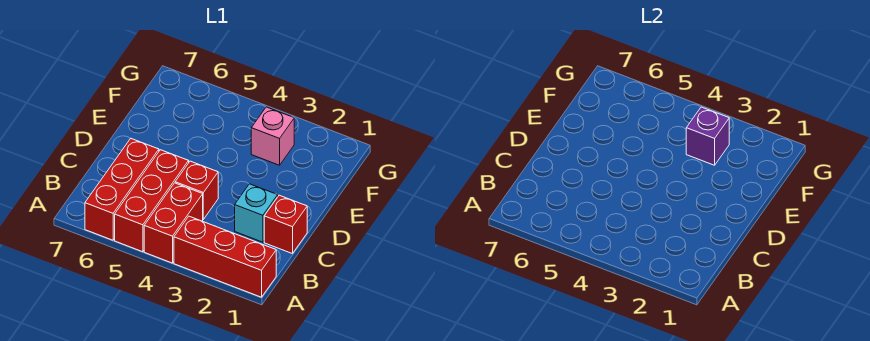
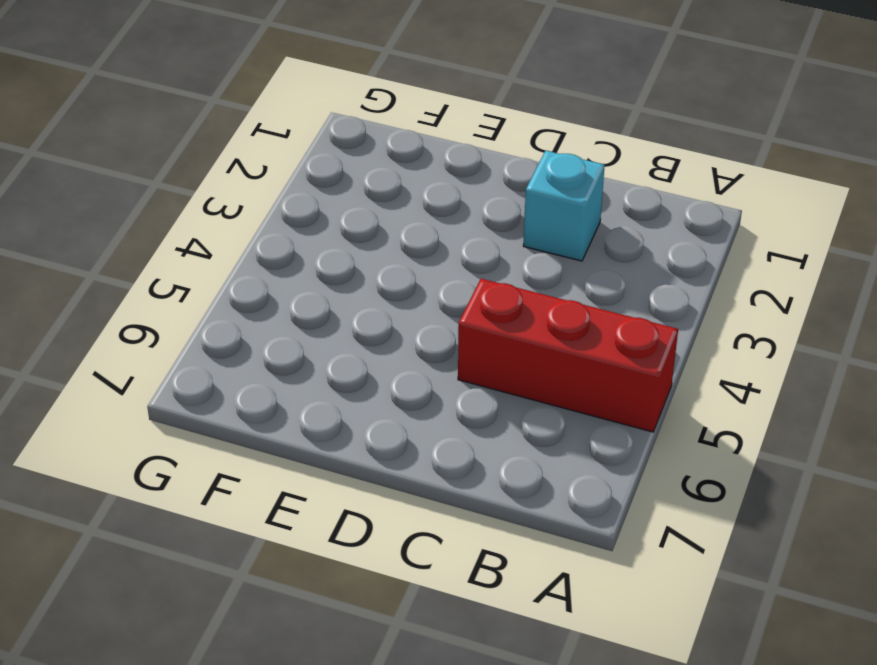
none -> red 1x3 brick [174,216,276,297]
none -> red 1x2 brick [144,183,203,263]

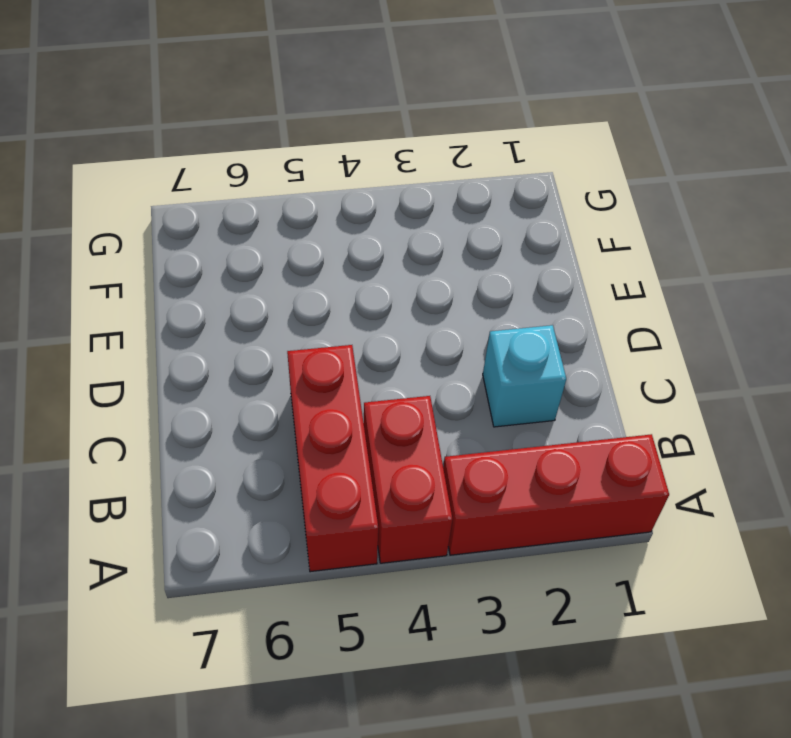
none -> red 1x3 brick [85,138,159,240]
none -> red 1x1 brick [264,195,307,254]

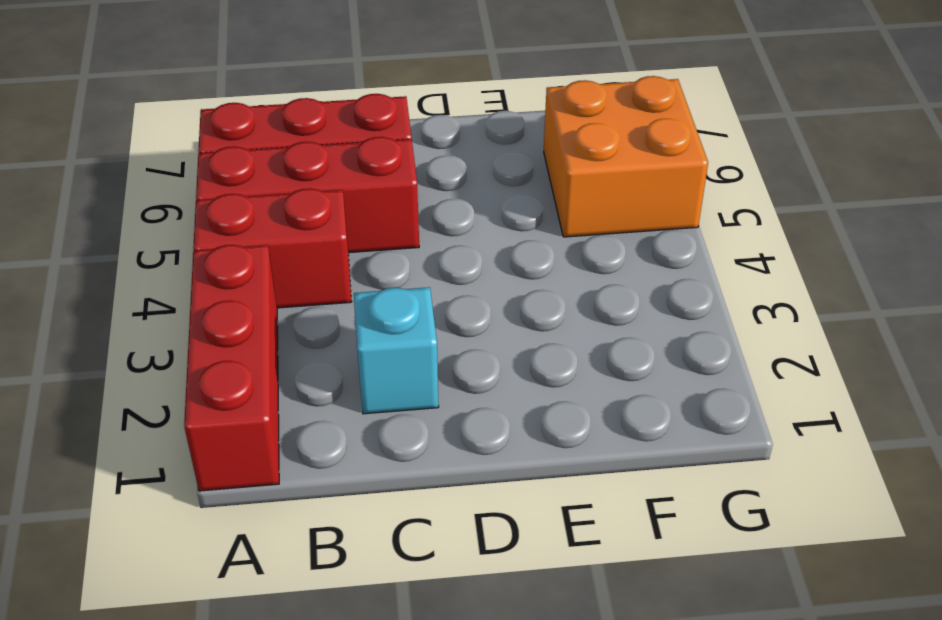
orange 2x2 brick [544,76,708,237] -> none
none -> red 1x1 brick [264,195,307,254]
none -> red 1x1 brick [175,161,218,219]

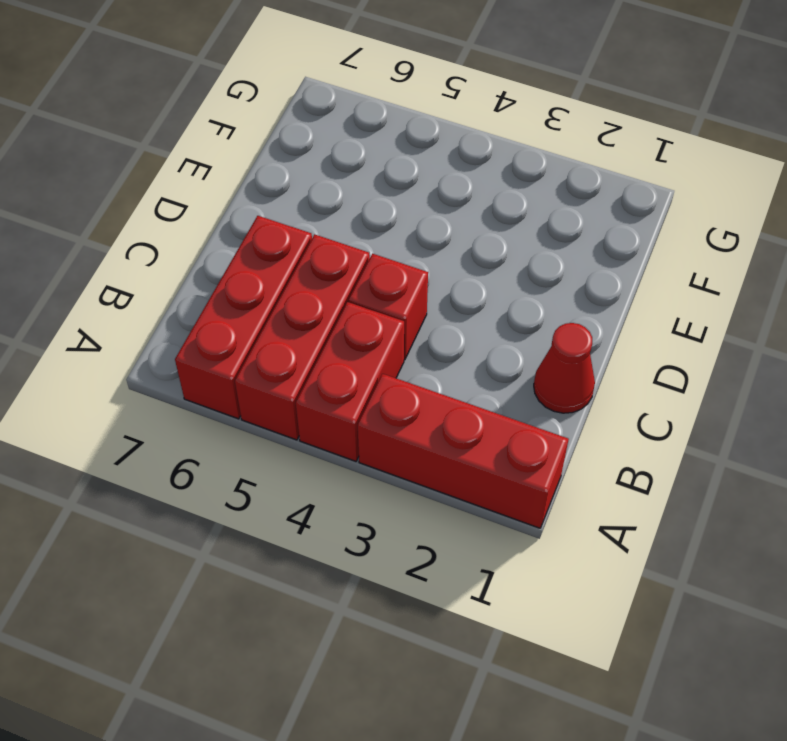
red 1x1 cone [534,323,595,413] -> red 1x1 brick [264,195,307,254]
none -> cyan 1x1 brick [235,184,278,242]
none -> pink 1x1 brick [251,107,294,165]

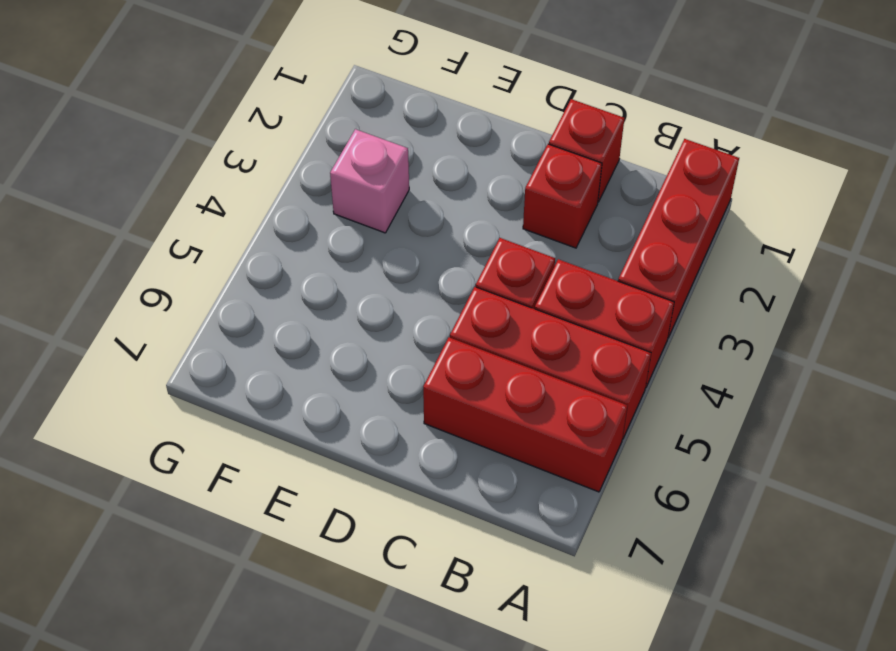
red 1x1 brick [523,144,602,248] -> cyan 1x1 brick [235,184,278,242]
none -> purple 1x1 brick [686,107,729,165]

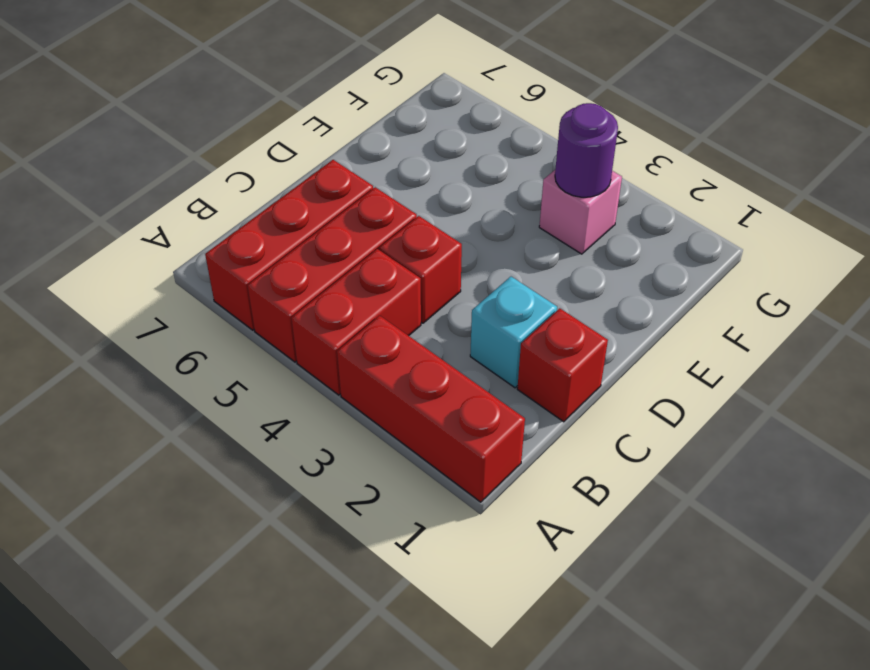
purple 1x1 round brick [555,103,618,197] -> purple 1x1 brick [686,107,729,165]

